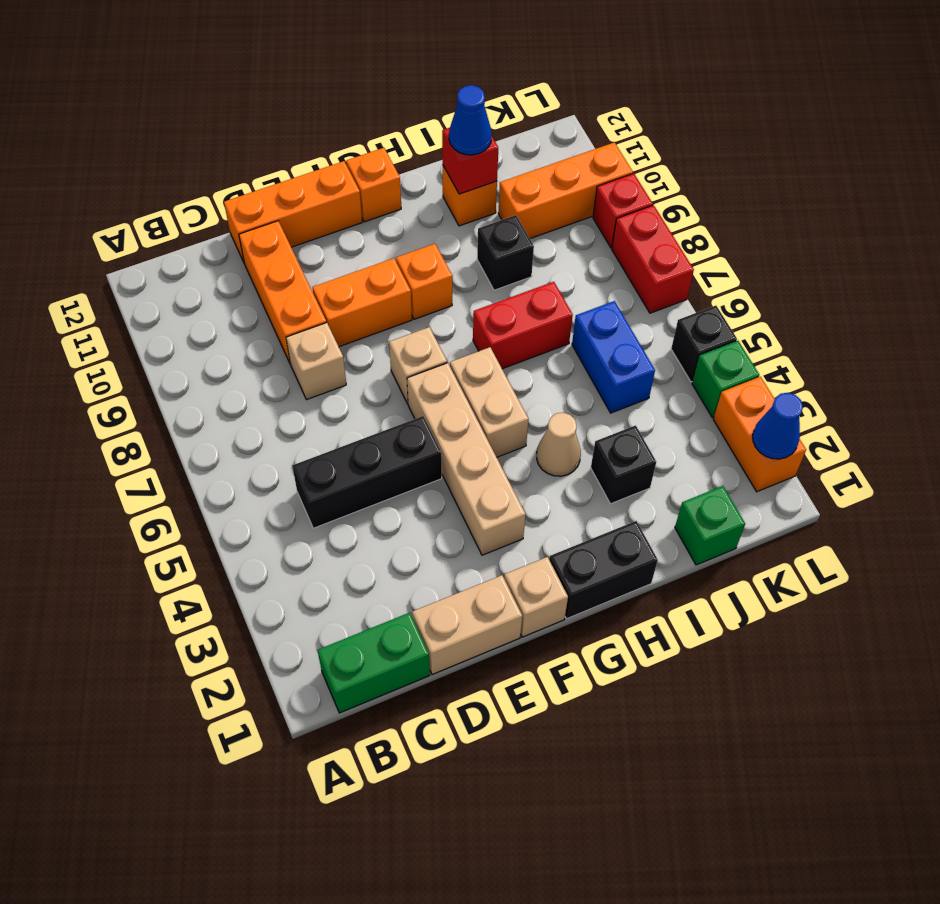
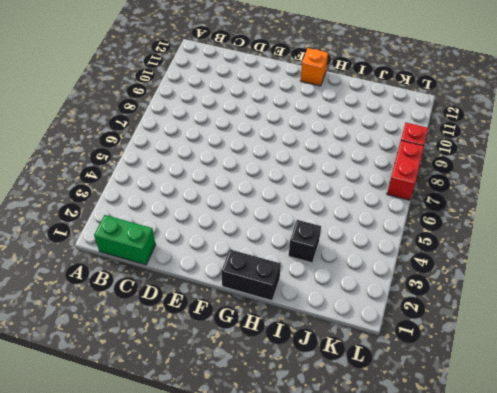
none -> black 1x3 brick [292,416,442,528]
none -> tan 1x2 brick [412,575,522,675]
none -> tan 1x1 brick [286,323,346,400]
none -> orange 1x3 brick [239,221,326,364]

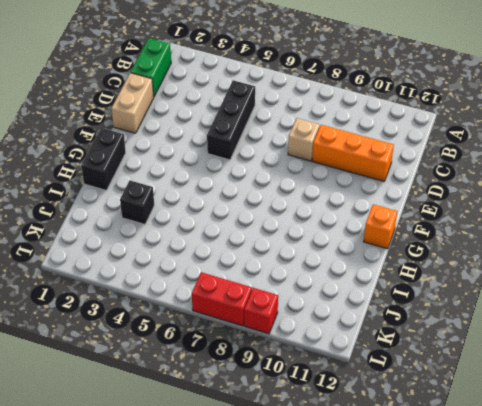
none -> orange 1x3 brick [224,161,362,262]
none -> orange 1x2 brick [313,258,412,347]
none -> tan 1x1 brick [504,557,568,637]
none -> tan 1x4 brick [407,363,526,555]

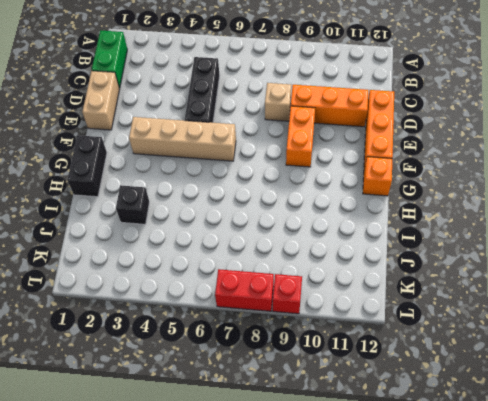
none -> tan 1x1 brick [504,557,568,637]
none -> tan 1x1 brick [389,327,447,404]
none -> tan 1x2 brick [450,347,528,457]
none -> orange 1x1 brick [396,244,452,319]

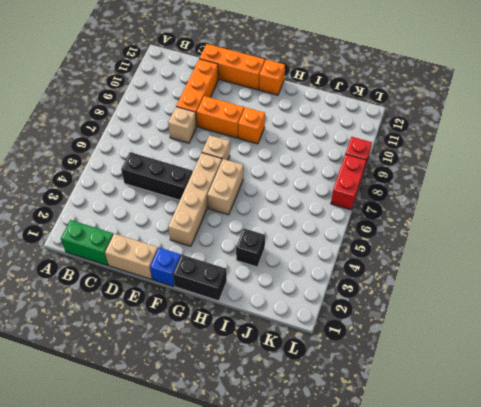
blue 1x1 brick [150,248,181,286] -> tan 1x1 brick [504,557,568,637]
none -> tan 1x1 cone [537,413,581,476]
none -> red 1x2 brick [473,282,573,369]
none -> black 1x1 brick [477,215,534,290]
none -> orange 1x1 brick [443,166,497,226]

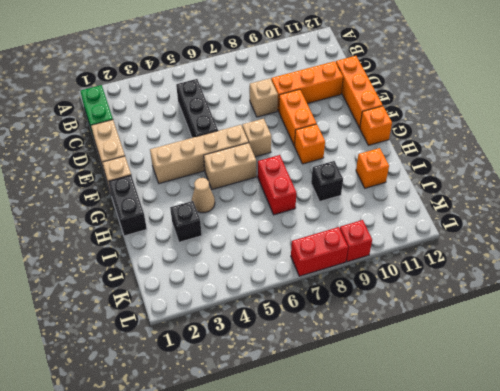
none -> green 1x1 brick [675,486,745,565]
none -> blue 1x2 brick [572,301,655,413]
none -> orange 1x3 brick [498,142,633,239]
none -> orange 1x2 brick [713,377,806,492]

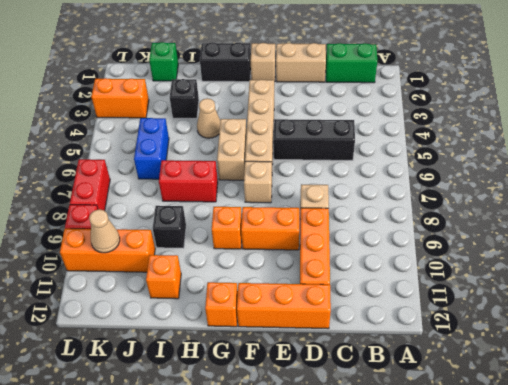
orange 1x2 brick [91,78,149,118] -> orange 1x2 brick turned to [713,377,806,492]
tan 1x1 cone [89,209,120,253] -> none
none -> green 1x1 brick [692,341,759,418]
none -> black 1x1 brick [671,306,737,382]
none -> red 1x1 brick [442,128,498,194]
none -> blue 1x1 cone [753,393,803,459]

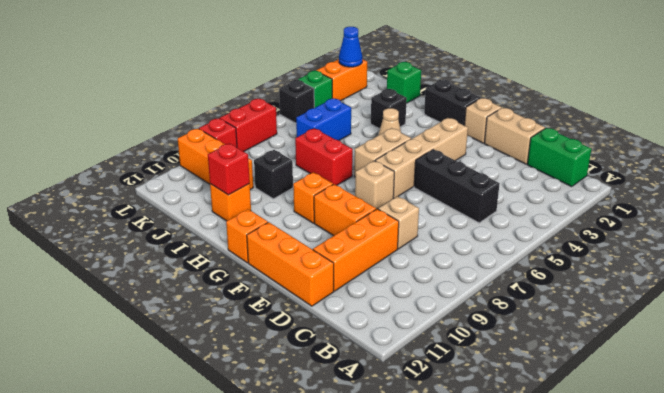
none -> blue 1x1 cone [449,85,492,155]

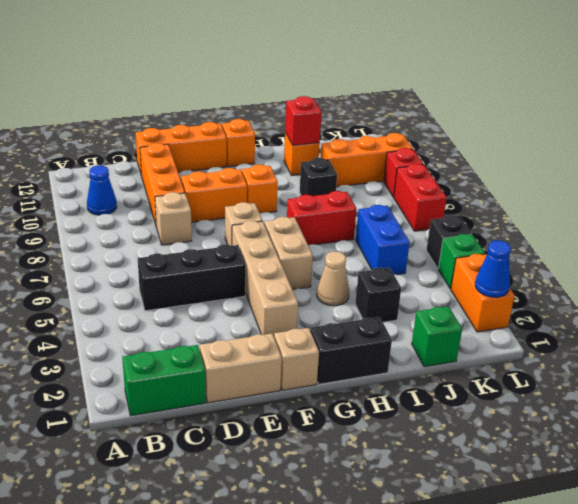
blue 1x1 cone [87,166,117,215] -> blue 1x1 cone moved to [449,85,492,155]

